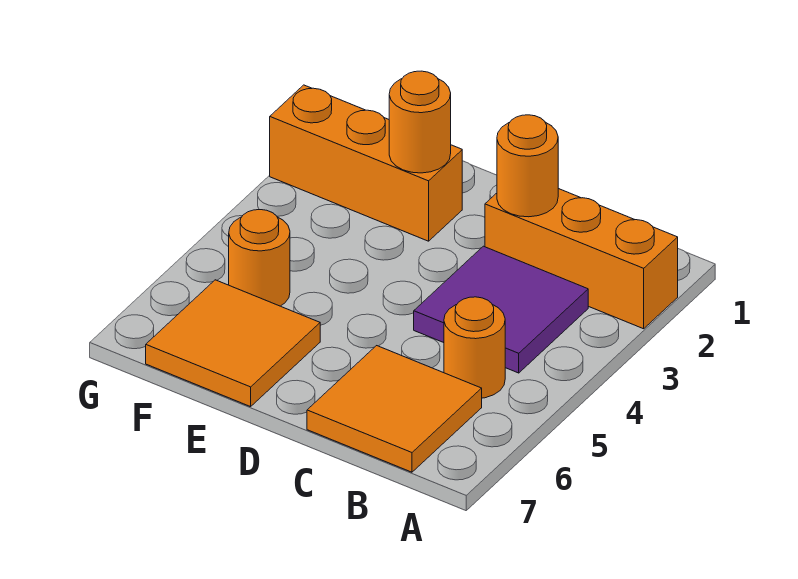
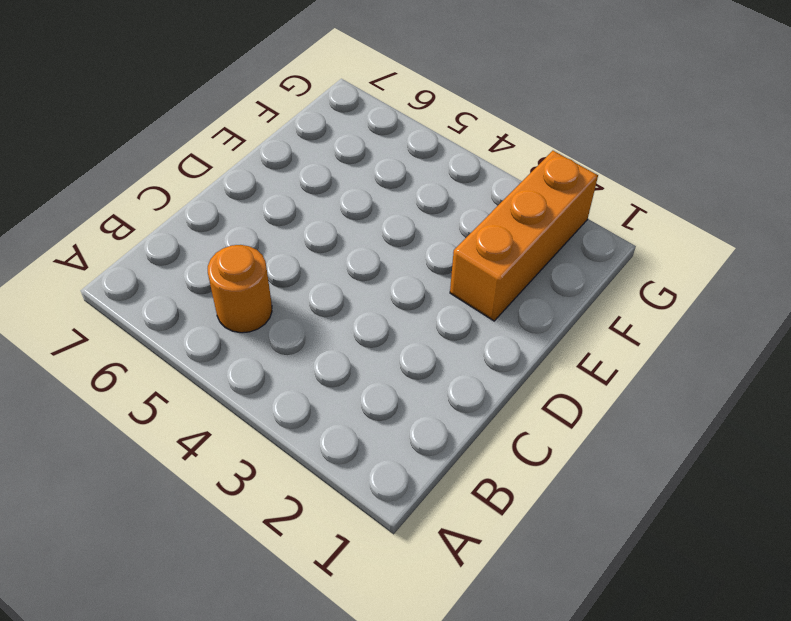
none -> orange 1x3 brick [485,189,678,329]
none -> purple 2x2 tile [414,246,588,373]

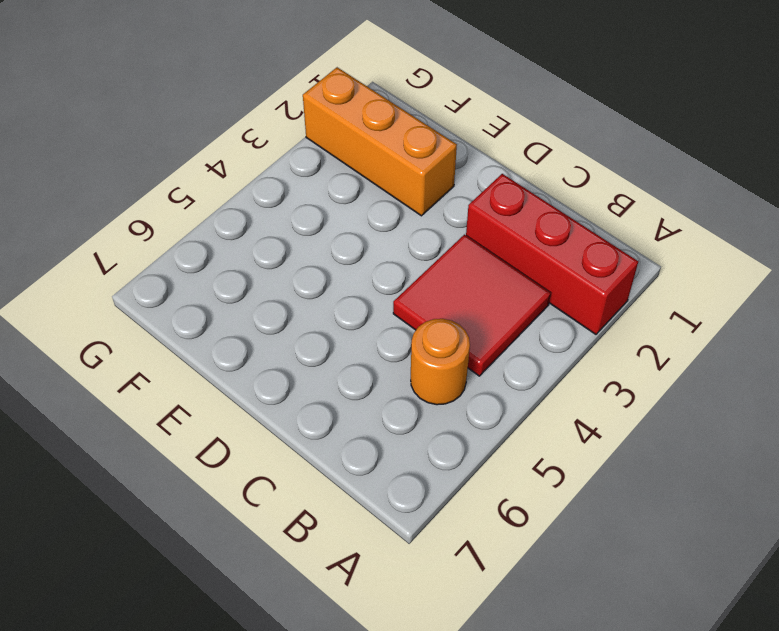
red 1x3 brick [466,174,638,334] -> orange 1x3 brick [485,189,678,329]
red 2x2 tile [393,235,551,376] -> purple 2x2 tile [414,246,588,373]
none -> orange 2x2 tile [307,346,482,472]
none -> orange 2x2 tile [146,280,320,407]

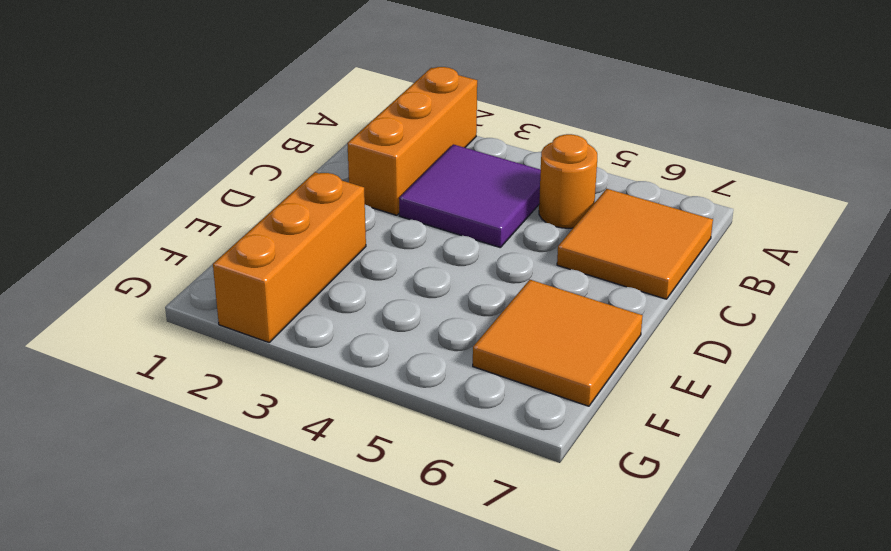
none -> orange 1x1 round brick [229,210,290,306]
none -> orange 1x1 round brick [497,115,558,217]

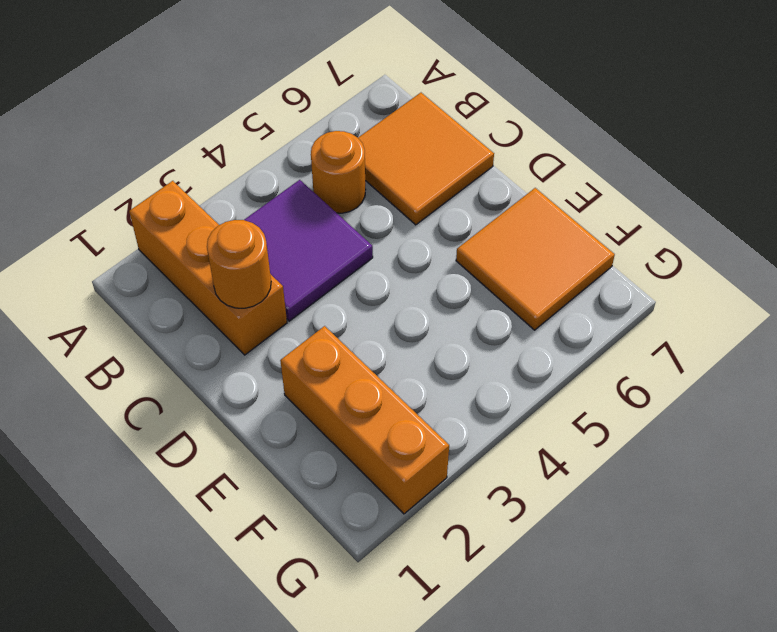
none -> orange 1x1 round brick [229,210,290,306]
none -> orange 1x1 round brick [389,71,451,173]

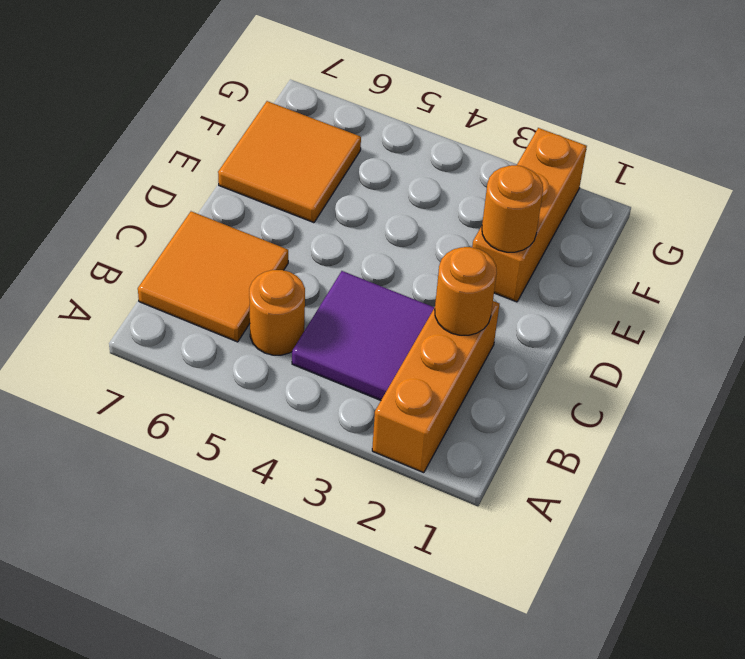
none -> orange 1x1 round brick [229,210,290,306]

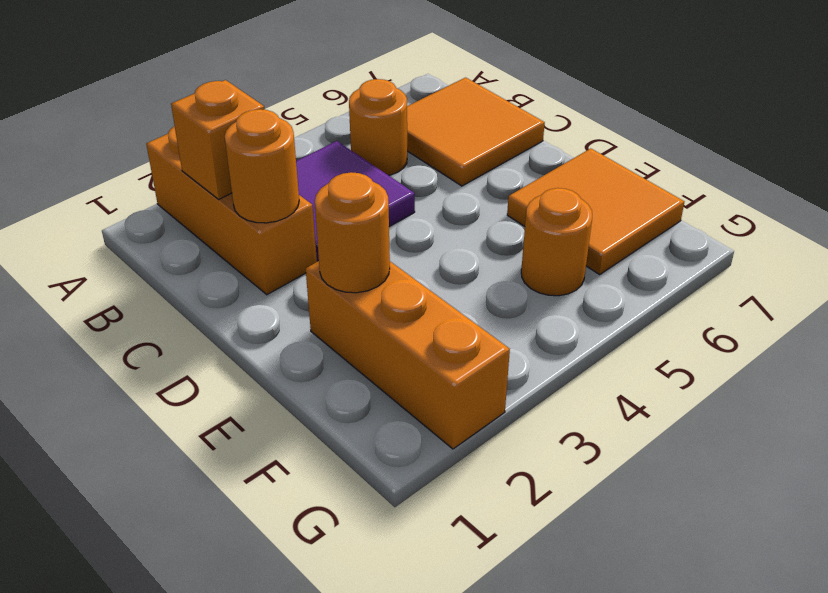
orange 1x1 brick [171,80,265,199] -> none

